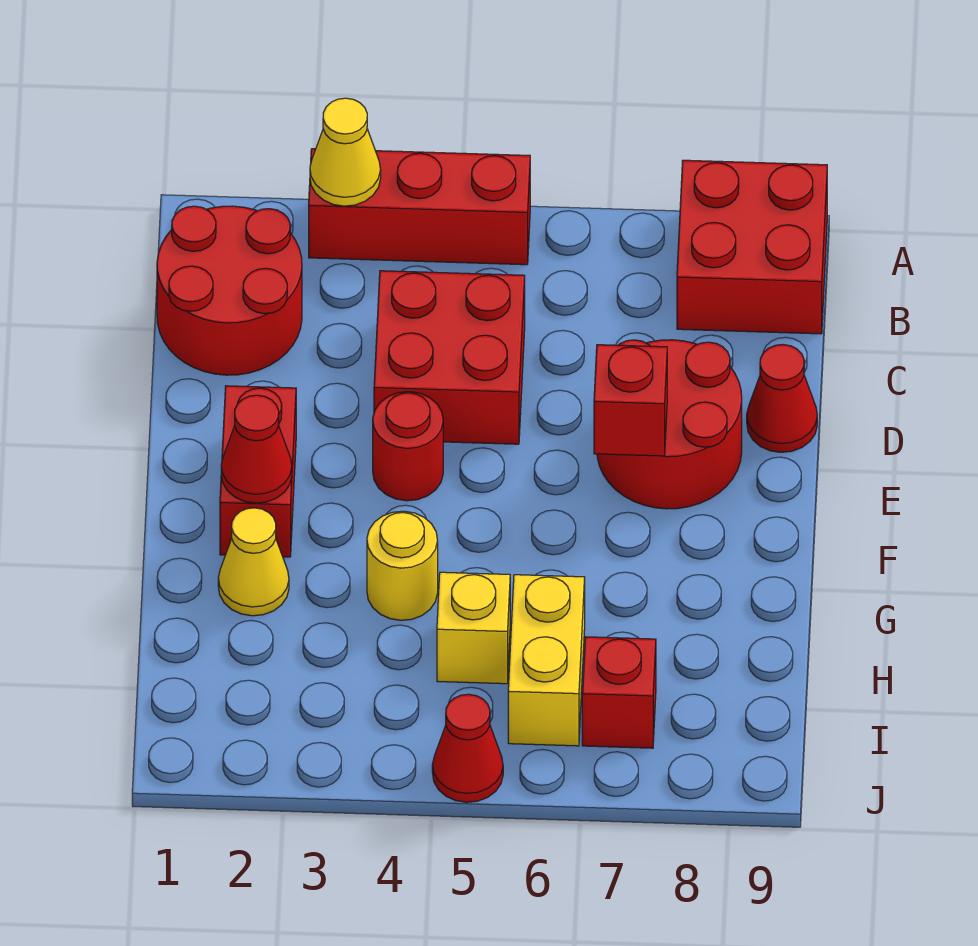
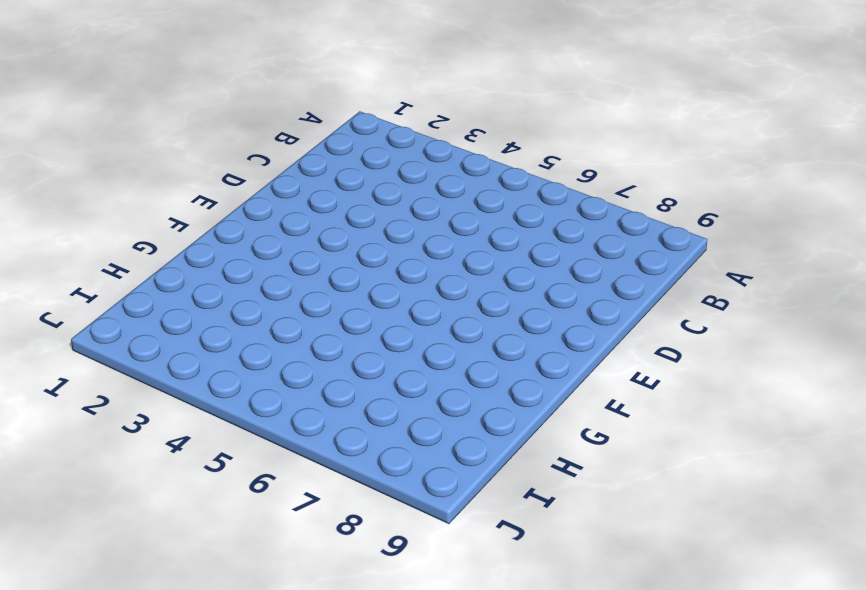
none -> red 1x3 brick [309,149,530,265]
none -> red 2x2 brick [677,160,827,334]
none -> red 2x2 round brick [157,206,302,375]

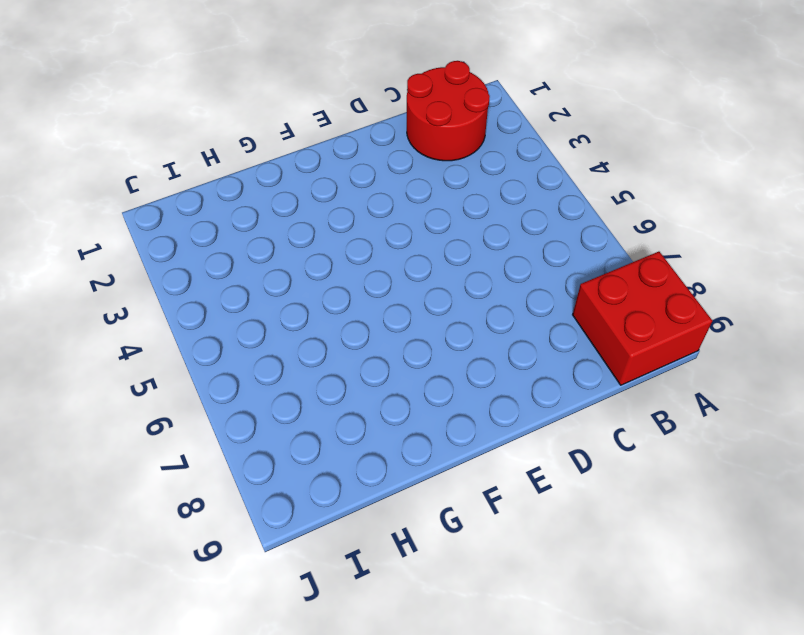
none -> red 1x3 brick [309,149,530,265]
none -> red 2x2 brick [374,271,525,444]
none -> red 2x2 round brick [597,340,742,509]

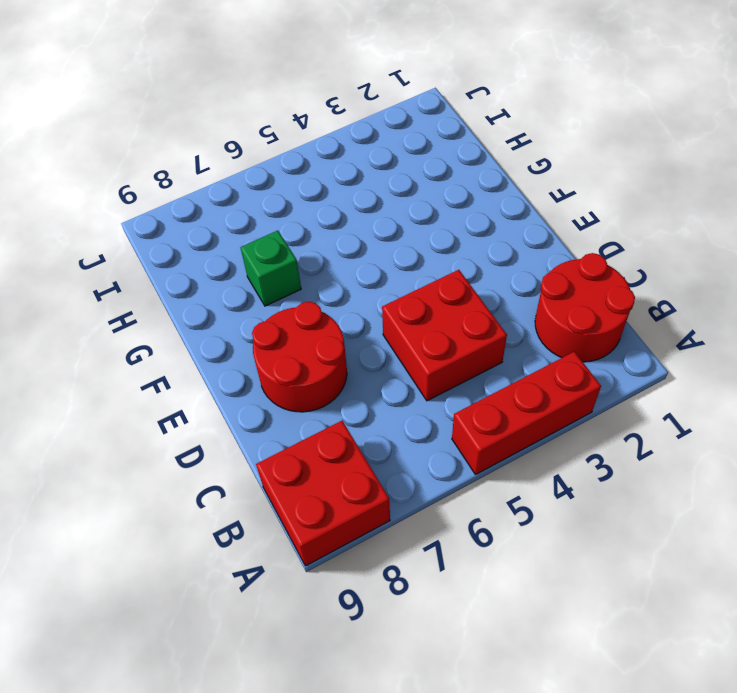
green 1x1 brick [240,231,301,306] -> none
none -> red 1x1 cone [747,345,817,452]
none -> red 1x2 brick [220,386,296,557]
none -> red 1x1 round brick [373,392,443,501]

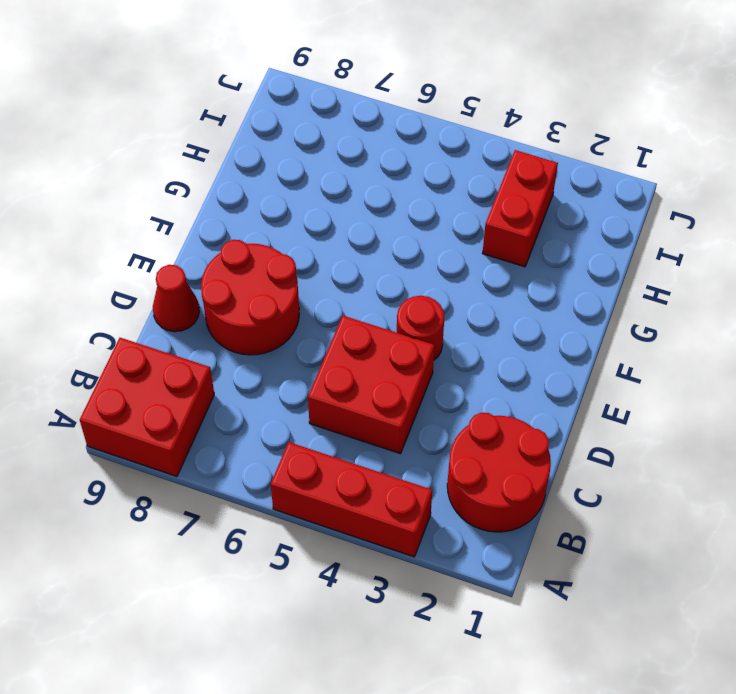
red 1x2 brick [483,150,558,267] -> red 1x2 brick moved to [220,386,296,557]
none -> yellow 1x1 cone [218,508,289,616]
none -> yellow 1x1 round brick [367,511,438,620]
none -> yellow 1x1 brick [437,572,510,684]

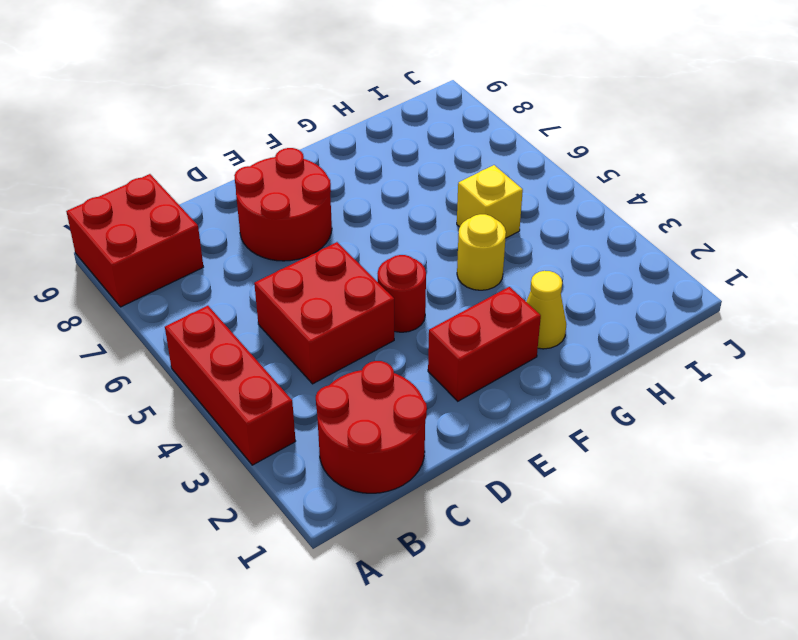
none -> red 1x1 cone [747,345,817,452]
none -> yellow 1x2 brick [508,575,585,746]
none -> red 1x1 brick [582,637,656,748]

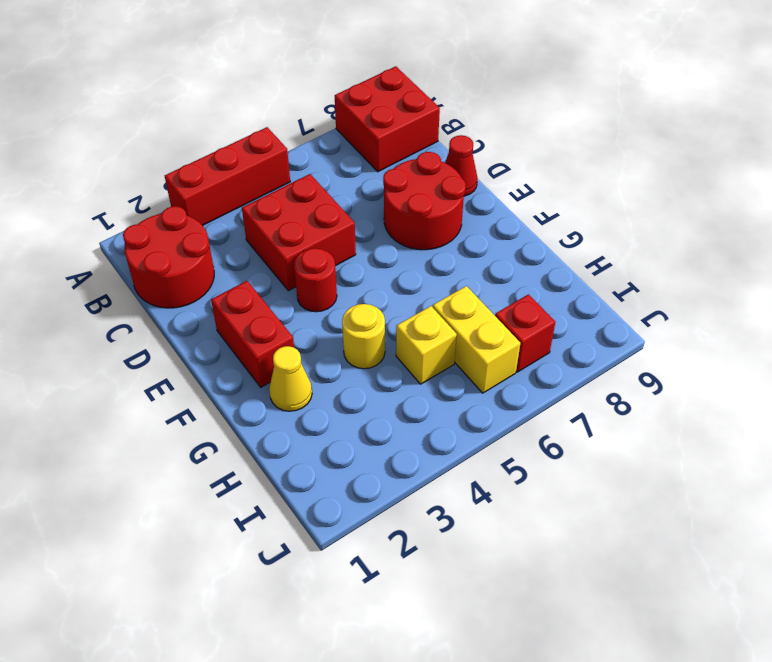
none -> red 1x1 cone [432,694,503,802]
none -> yellow 1x1 cone [310,98,381,206]
none -> red 1x1 brick [594,345,667,456]

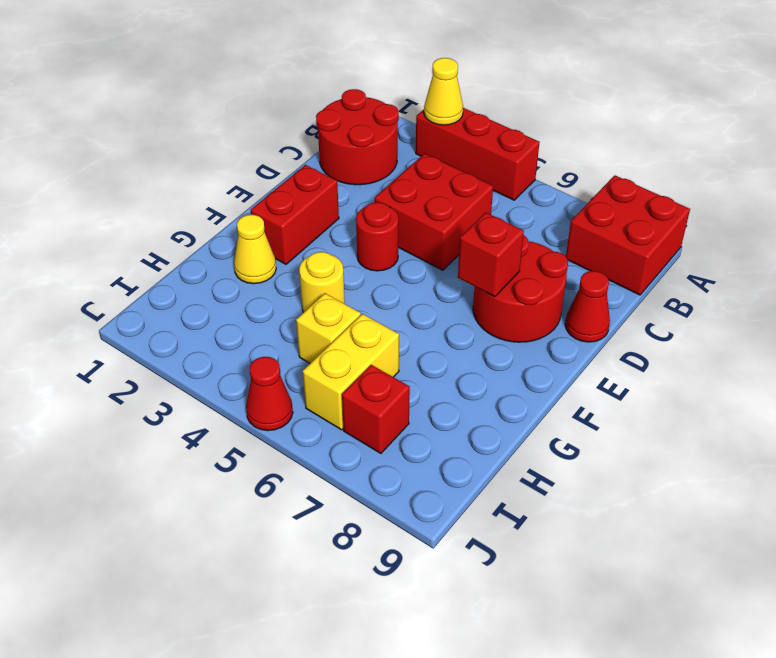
none -> red 1x1 cone [221,395,292,503]

